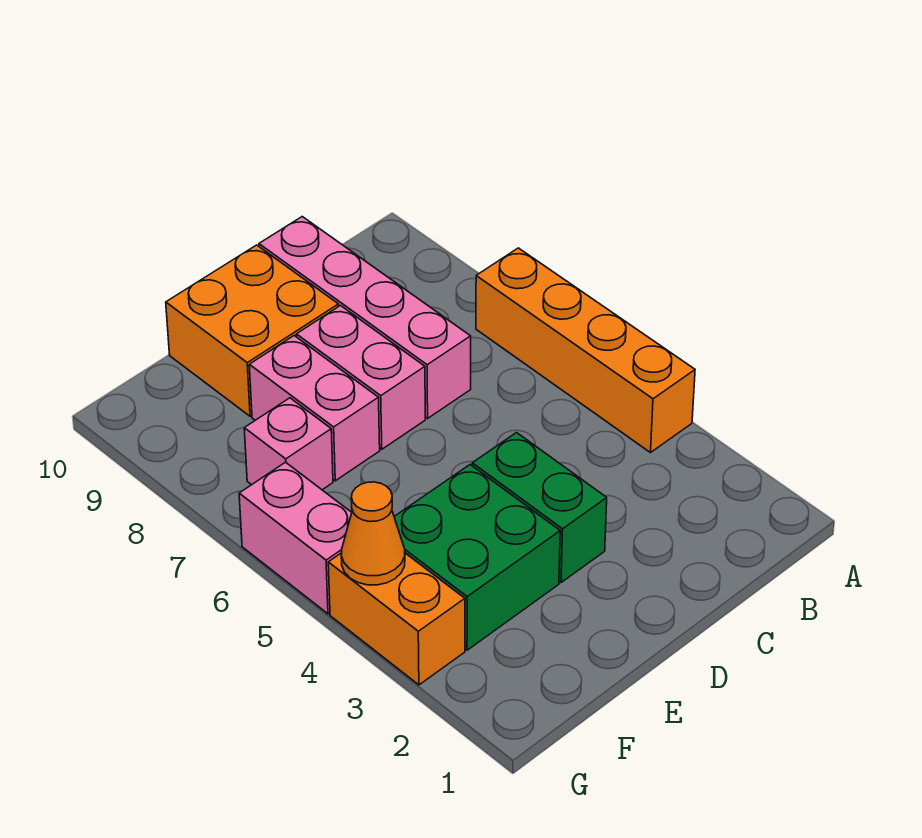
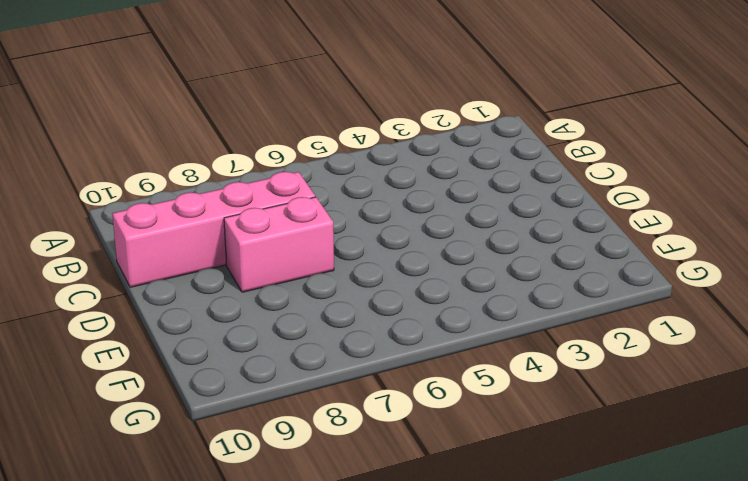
none -> orange 1x4 brick [476,248,695,453]
none -> green 1x2 brick [472,433,607,583]

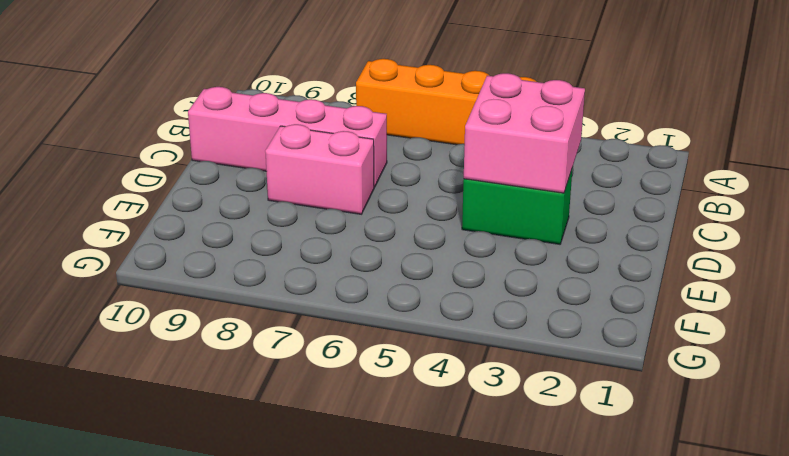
pink 2x2 brick [464,73,585,193] -> none
none -> orange 2x2 brick [166,245,339,416]
none -> green 2x2 brick [394,465,560,650]

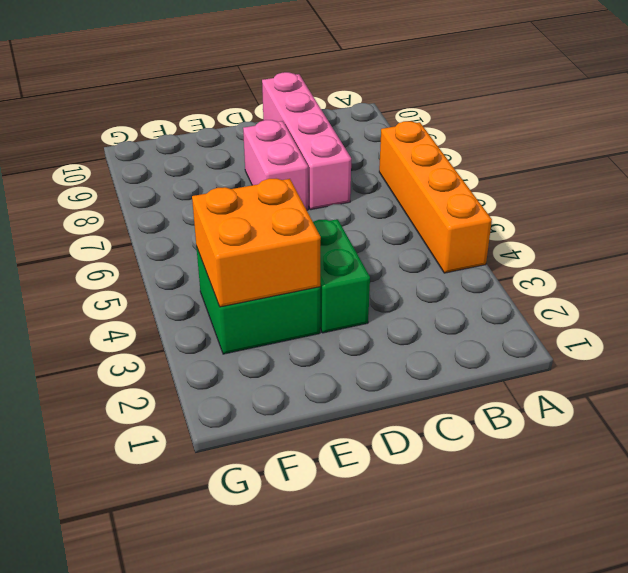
orange 2x2 brick [192,178,321,307] -> orange 2x2 brick moved to [166,245,339,416]
none -> pink 1x2 brick [249,336,380,481]
none -> pink 1x1 brick [244,398,333,490]

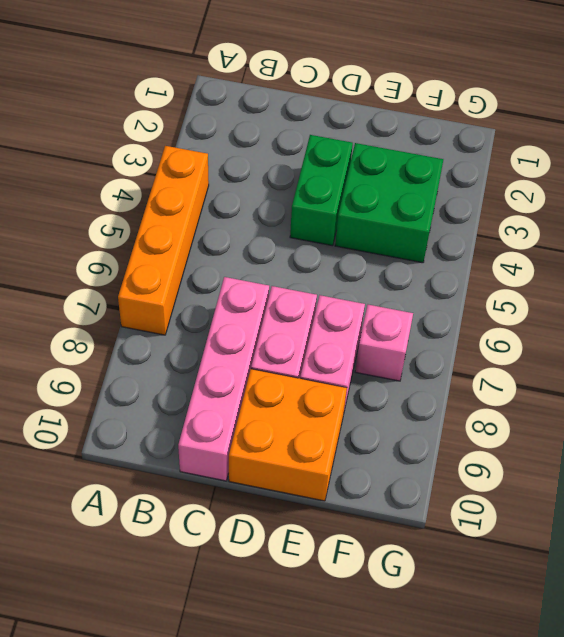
none -> orange 1x2 brick [328,553,465,685]
none -> pink 1x2 brick [239,462,352,614]

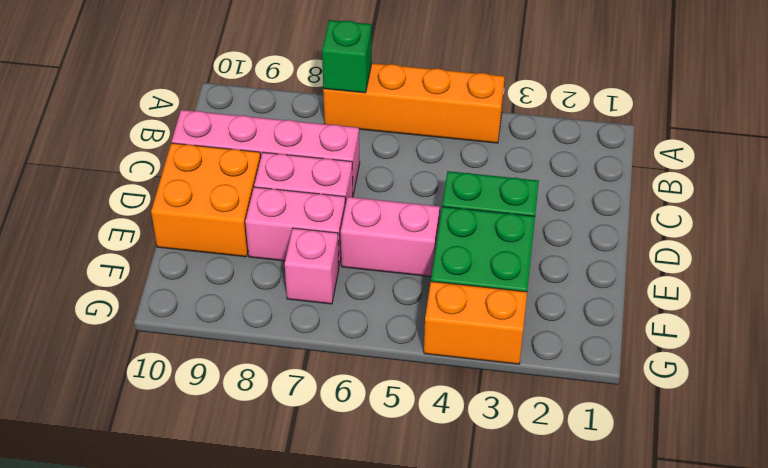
green 1x1 brick [322,20,372,93] -> none
pink 1x2 brick [341,197,440,277] -> pink 1x2 brick moved to [239,462,352,614]
none -> orange 1x1 cone [341,482,405,585]

